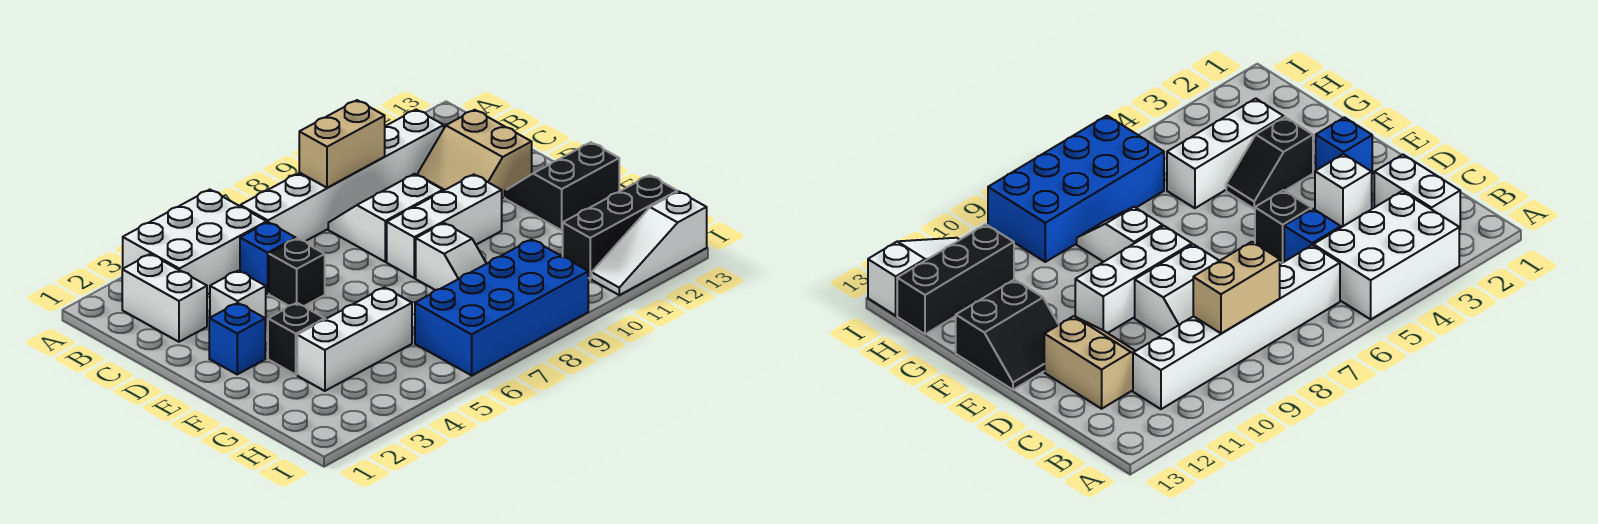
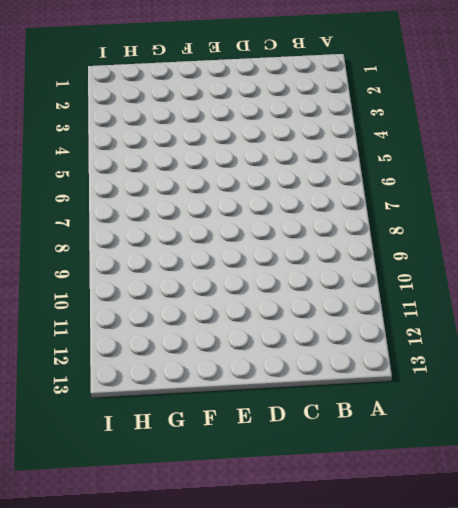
none -> white 2x3 brick [123,190,267,294]
none -> white 1x2 brick [122,254,207,342]
none -> white 1x6 brick [240,110,444,241]

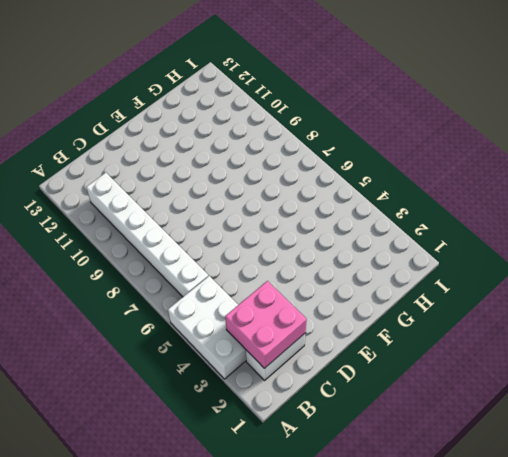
pink 2x2 brick [225,281,307,368] -> none
none -> blue 1x1 brick [240,222,296,294]
none -> white 2x2 slope [328,174,443,262]
none -> tan 2x2 slope [417,110,532,198]

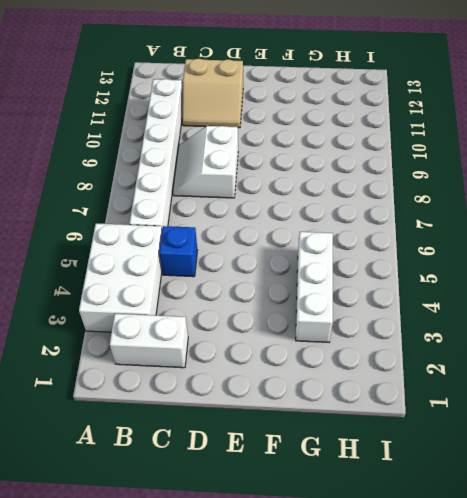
none -> white 1x1 brick [210,271,266,327]
none -> black 1x1 brick [269,239,325,306]
none -> blue 1x1 brick [209,303,265,374]

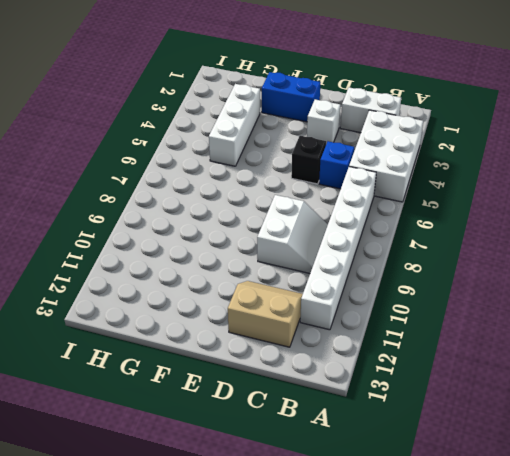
blue 1x2 brick [262,72,321,122] -> blue 1x1 brick [209,303,265,374]
none -> white 1x3 brick [387,175,502,278]
none -> black 2x2 slope [505,142,619,230]
none -> black 1x2 slope [268,303,325,375]

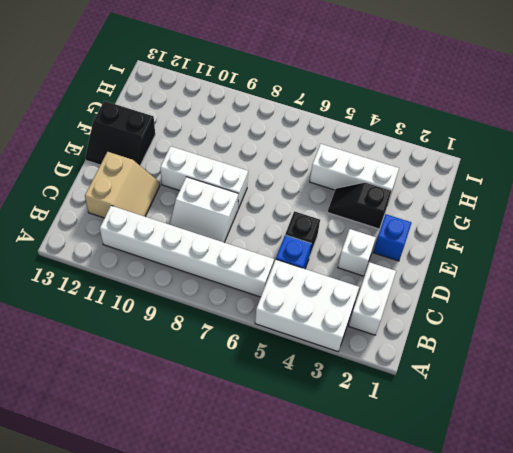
none -> white 1x2 slope [416,223,487,290]
none -> blue 2x4 brick [415,239,588,375]
none -> black 1x3 brick [563,175,677,279]

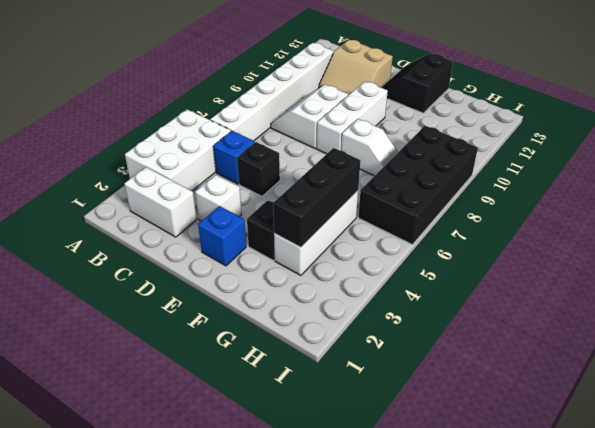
black 1x3 brick [273,148,361,247] -> black 1x3 brick moved to [563,175,677,279]
black 2x4 brick [358,126,478,245] -> blue 2x4 brick [415,239,588,375]
none -> white 1x3 slope [592,192,707,295]
none -> tan 1x2 brick [299,100,385,188]

